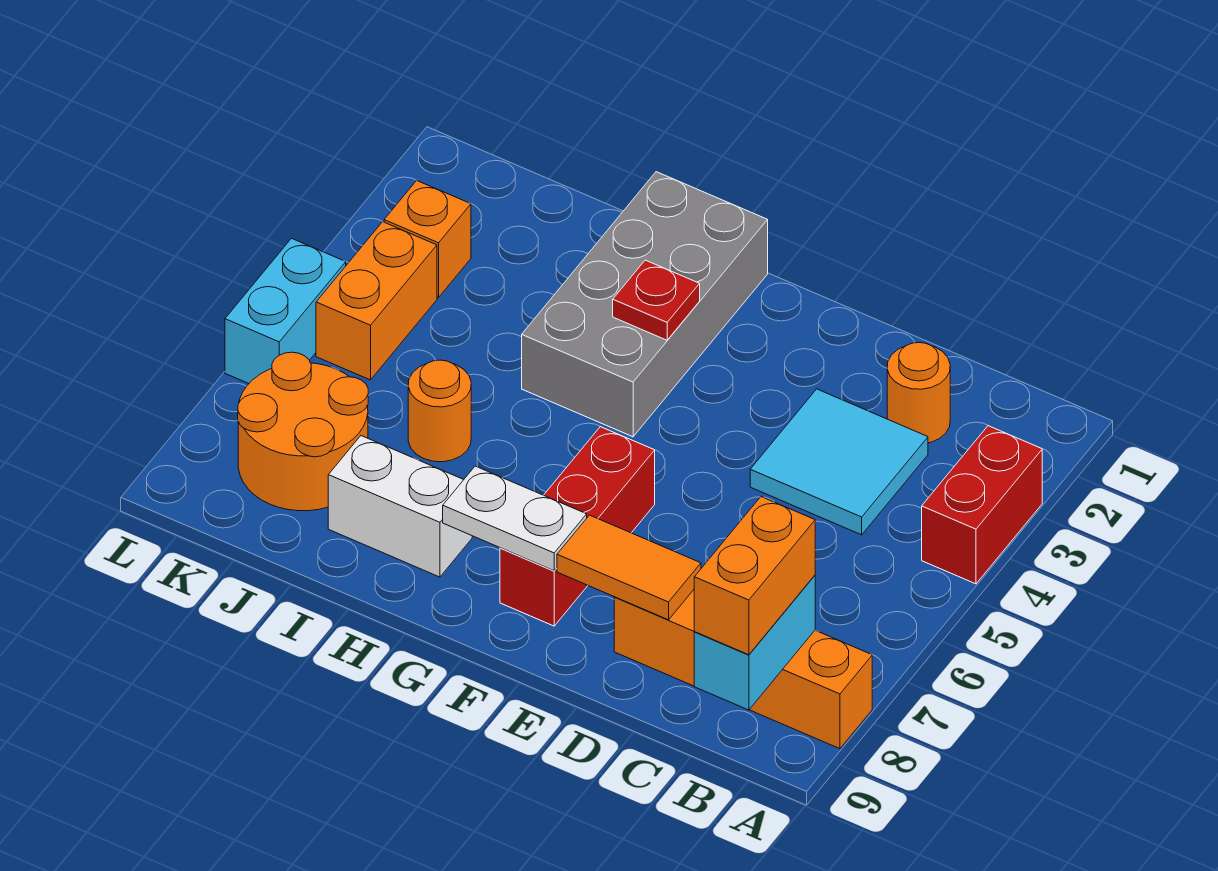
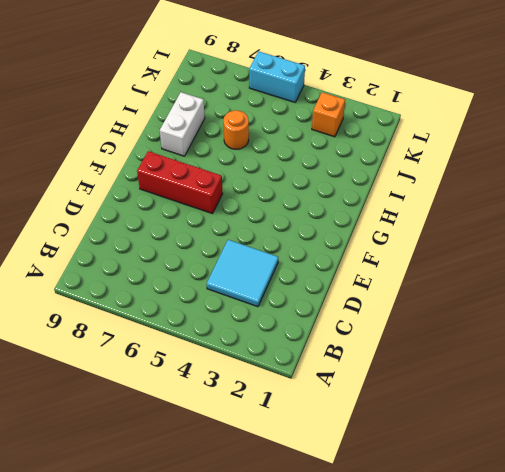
none -> red 1x2 brick [922,426,1042,584]
none -> orange 1x4 brick [614,590,872,749]
none -> orange 1x1 round brick [887,343,950,443]

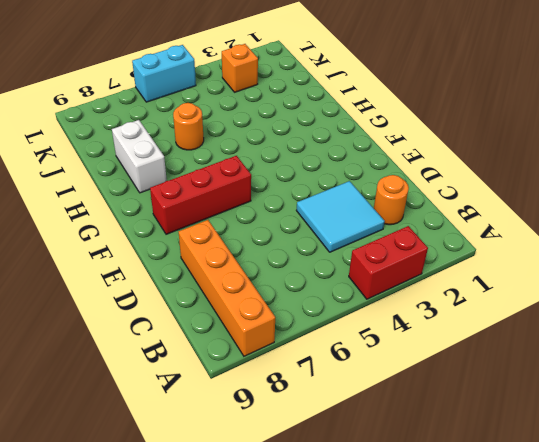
none -> grey 2x4 brick [522,172,768,437]
none -> orange 2x2 round brick [238,352,368,511]
none -> orange 1x2 brick [316,222,437,380]

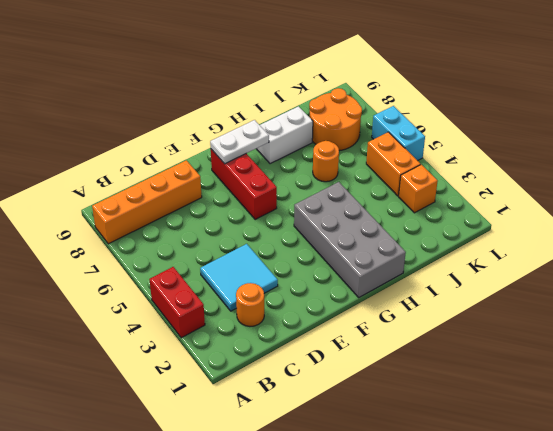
none -> cyan 1x2 brick [694,575,815,710]
none -> orange 1x2 tile [557,515,701,620]
none -> red 1x1 plate [613,260,700,340]

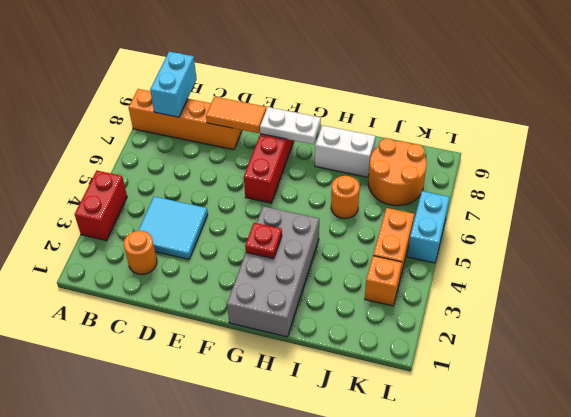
none -> orange 1x2 brick [694,497,815,655]

